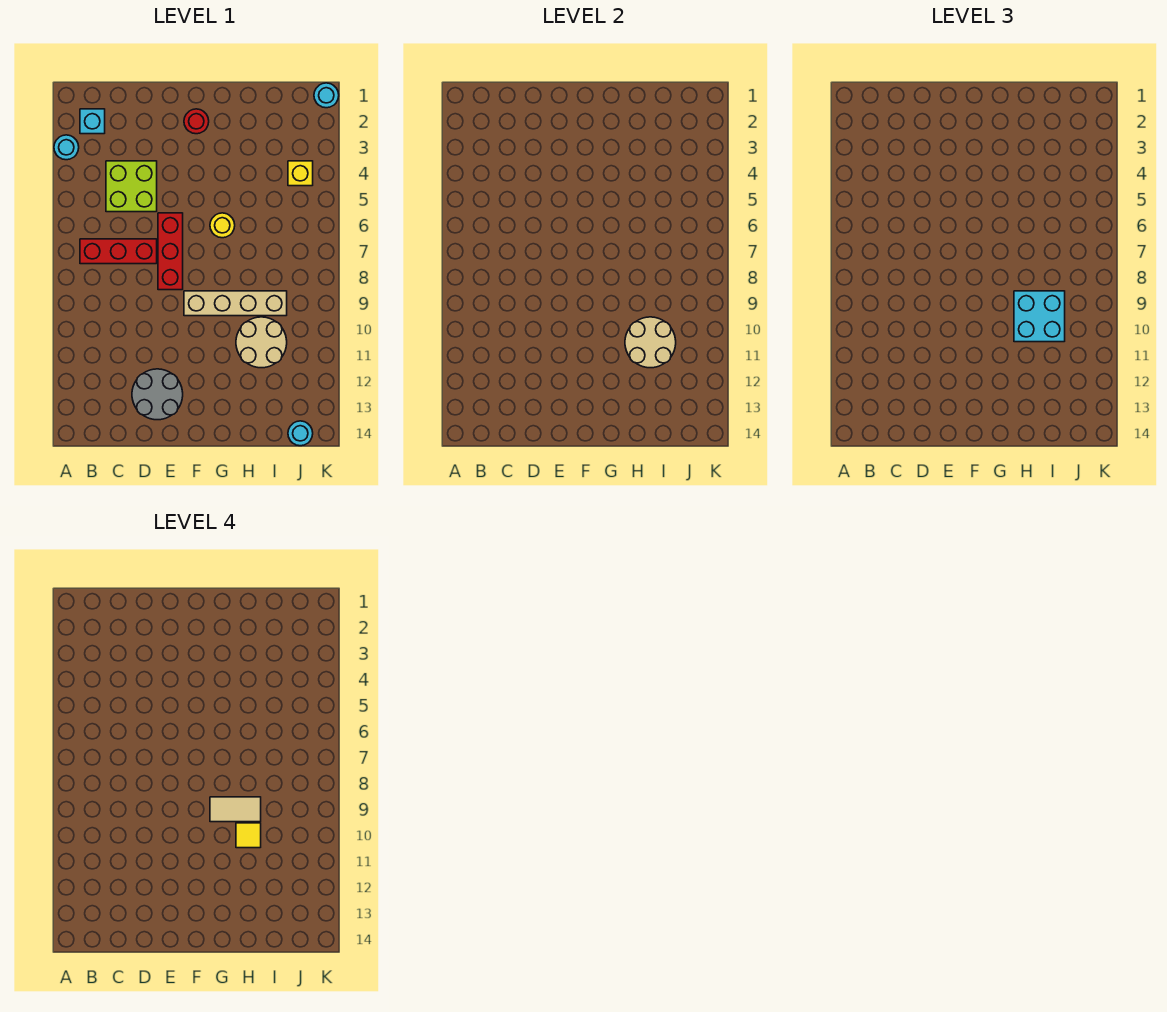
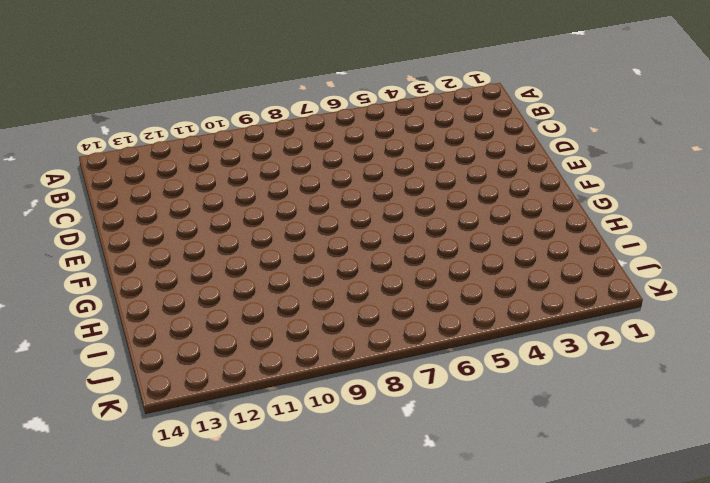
none -> cyan 1x1 round brick [54,135,79,160]
none -> cyan 1x1 brick [80,109,105,134]
none -> red 1x3 brick [80,239,157,264]

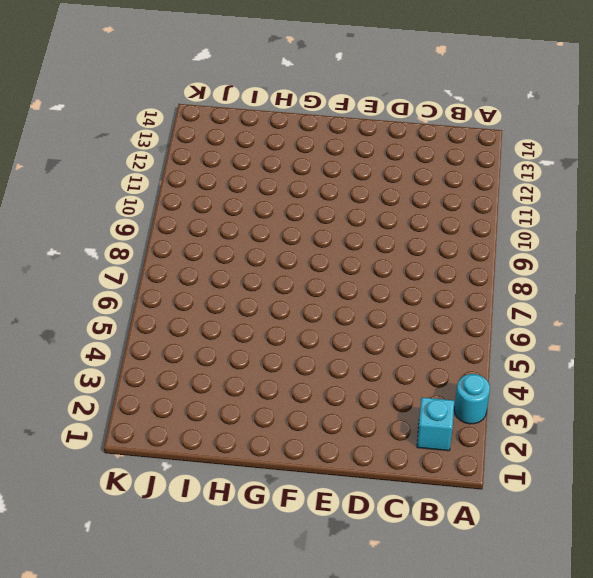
none -> red 1x3 brick [80,239,157,264]
none -> lime 2x2 brick [106,161,157,212]
none -> grey 2x2 round brick [132,369,183,420]

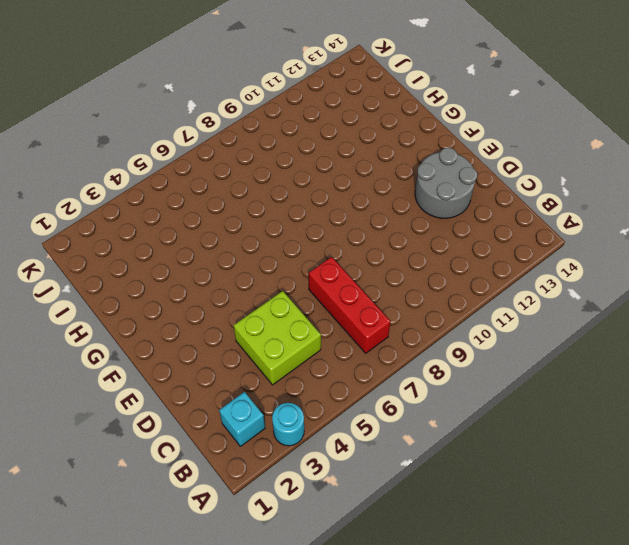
none -> red 1x3 brick [158,213,183,290]
none -> red 1x1 round brick [184,109,209,134]
none -> tan 1x4 brick [184,291,287,316]

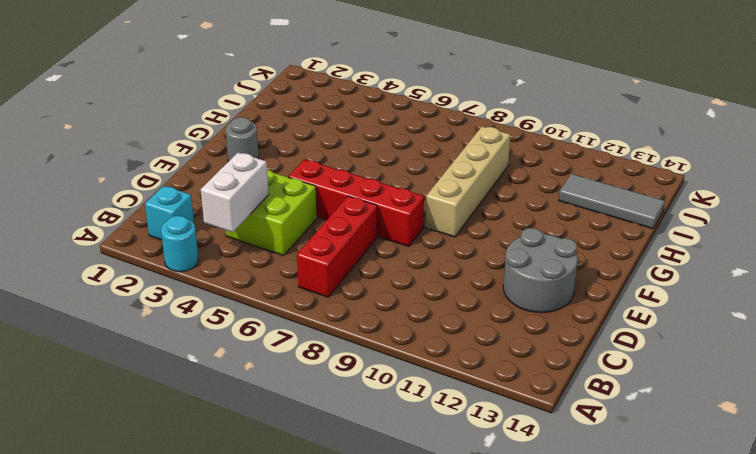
white 1x2 brick [201,153,269,232] -> none
red 1x4 brick [288,159,424,246] -> red 1x3 brick [158,213,183,290]
grey 1x1 round brick [226,117,259,162] -> red 1x1 round brick [184,109,209,134]
grey 1x3 tile [559,174,665,229] -> none
none -> yellow 1x1 round brick [210,213,235,238]
none -> tan 2x2 round brick [236,317,287,368]
none -> yellow 1x1 brick [288,161,313,186]

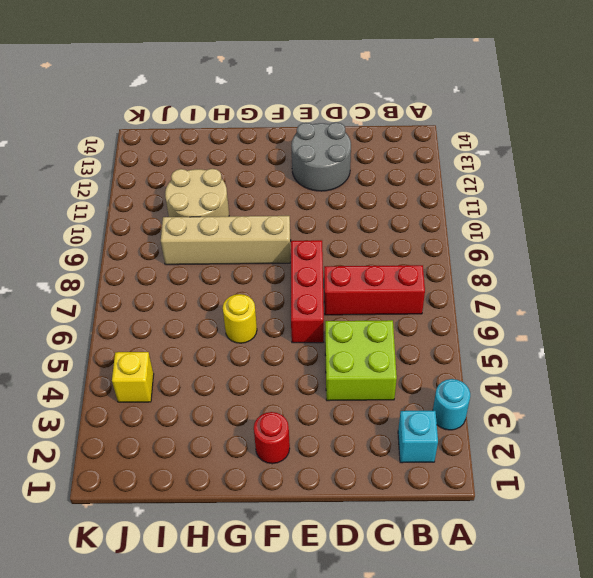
none -> cyan 1x1 round brick [288,421,313,446]
none -> cyan 1x1 round brick [314,83,339,108]
none -> tan 2x2 round brick [625,317,676,368]

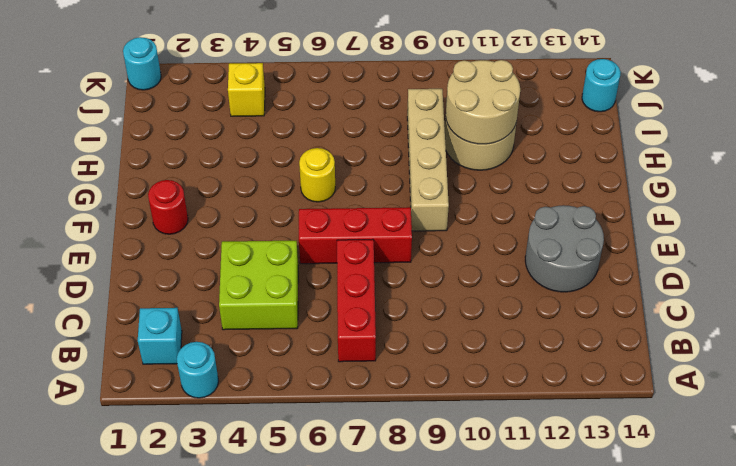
none -> cyan 2x2 brick [1014,291,1065,342]
none -> tan 1x2 tile [210,797,261,822]
none -> yellow 1x1 tile [236,823,261,848]

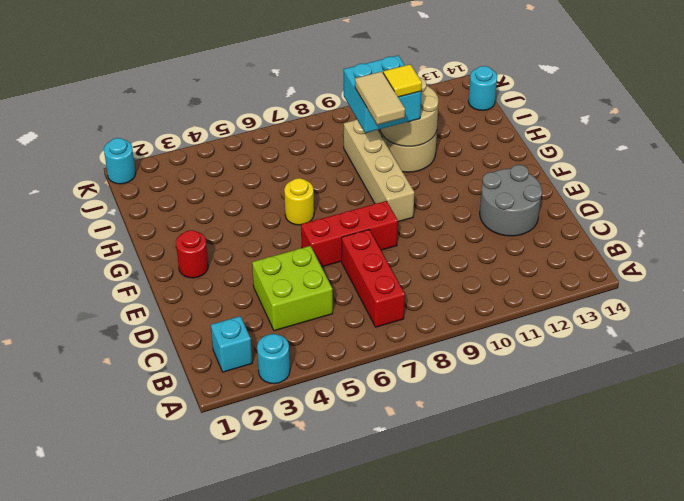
none -> yellow 1x1 brick [288,161,313,186]

